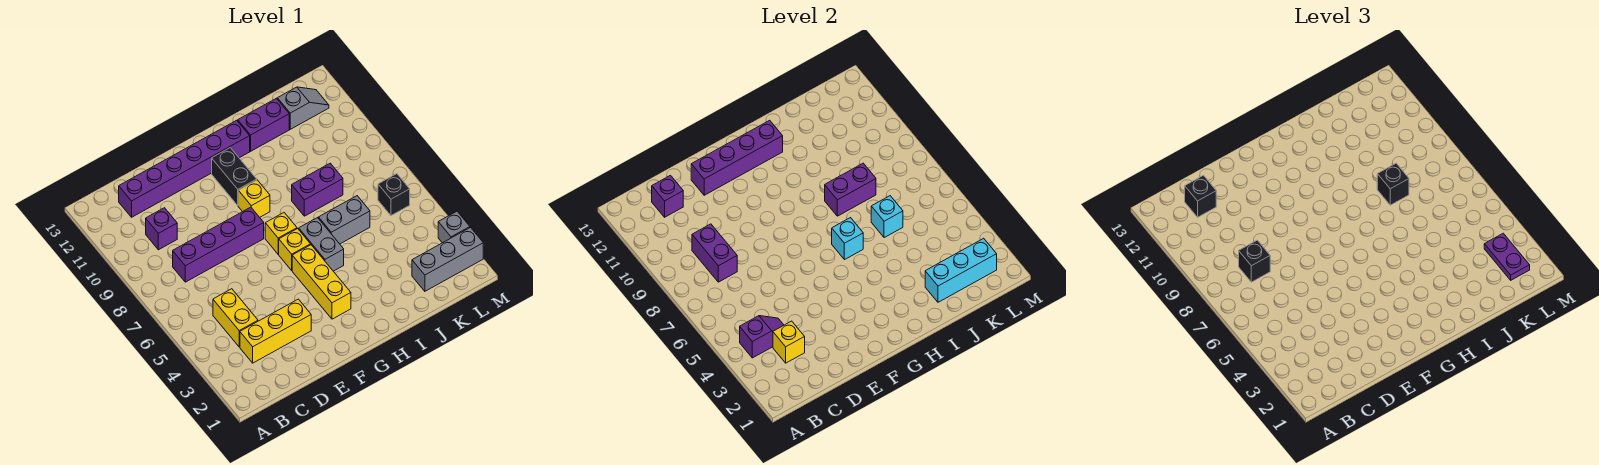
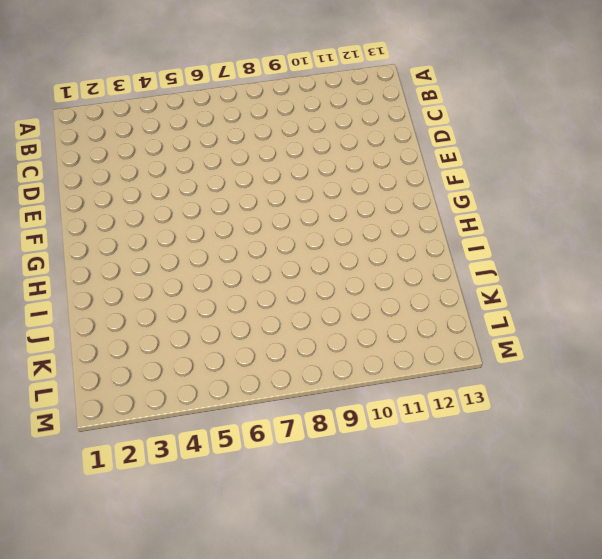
none -> yellow 1x3 brick [240,299,311,363]
none -> yellow 1x2 brick [213,289,258,347]
none -> purple 1x4 brick [173,207,264,282]
none -> purple 1x1 brick [146,208,177,250]

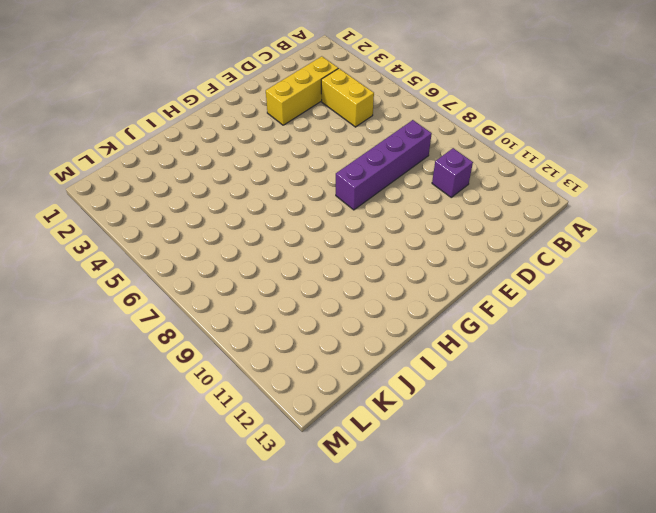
none -> purple 1x6 brick [119,120,250,217]
none -> yellow 1x3 brick [292,245,351,319]
none -> yellow 1x1 brick [279,229,311,270]
none -> yellow 1x1 brick [265,213,297,254]

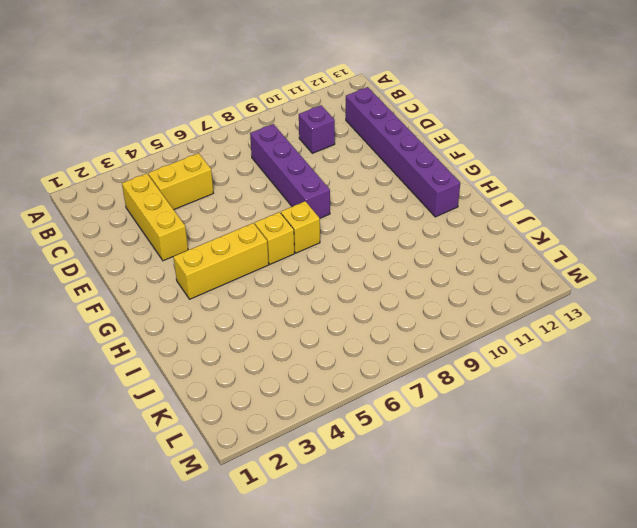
none -> yellow 1x1 brick [238,180,270,217]
none -> black 1x2 brick [212,148,257,206]
none -> grey 1x2 brick [299,218,344,271]
none -> grey 1x2 brick [319,196,370,244]

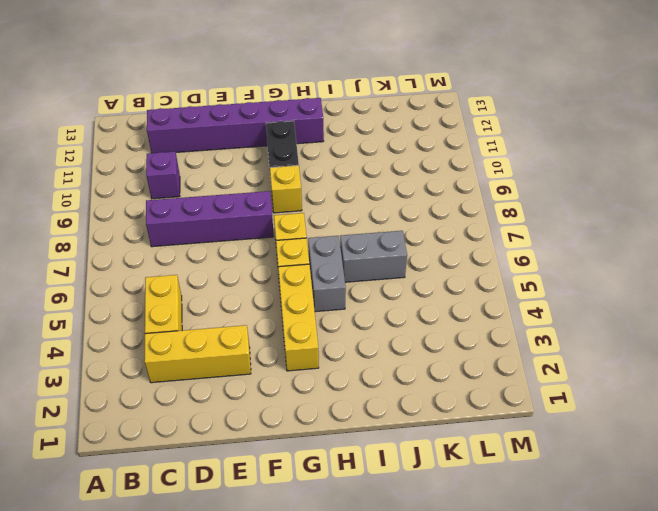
none -> purple 1x2 brick [292,163,343,216]
none -> purple 1x2 brick [238,98,289,151]
none -> grey 1x3 brick [412,228,483,291]
none -> grey 1x2 slope [277,87,329,129]

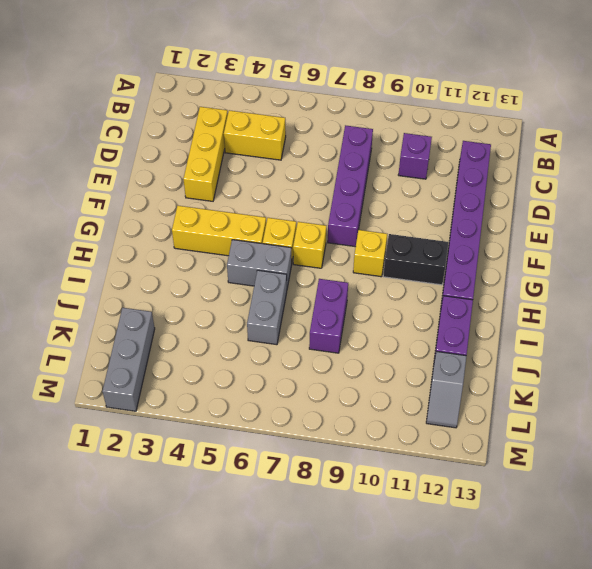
none -> black 1x1 brick [378,174,410,215]
none -> grey 1x1 brick [438,211,470,243]
none -> purple 1x2 slope [740,316,784,358]
none -> yellow 1x1 brick [773,321,805,363]

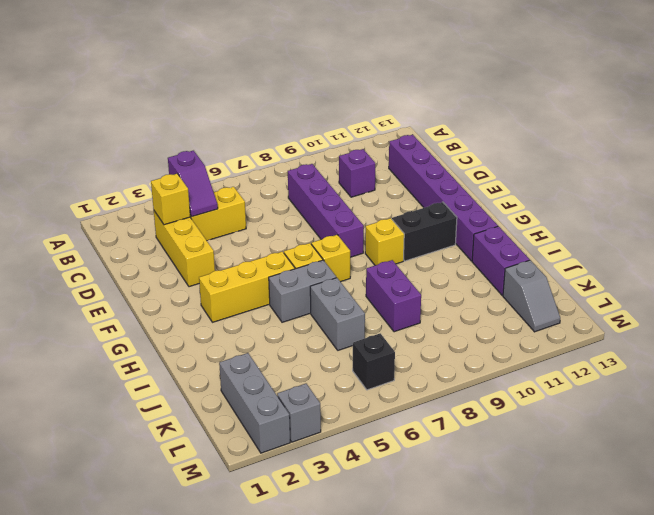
none -> purple 1x2 brick [692,224,737,282]
none -> purple 1x1 brick [652,175,683,217]
none -> purple 1x4 brick [691,120,783,195]
none -> cyan 1x1 brick [832,218,863,260]

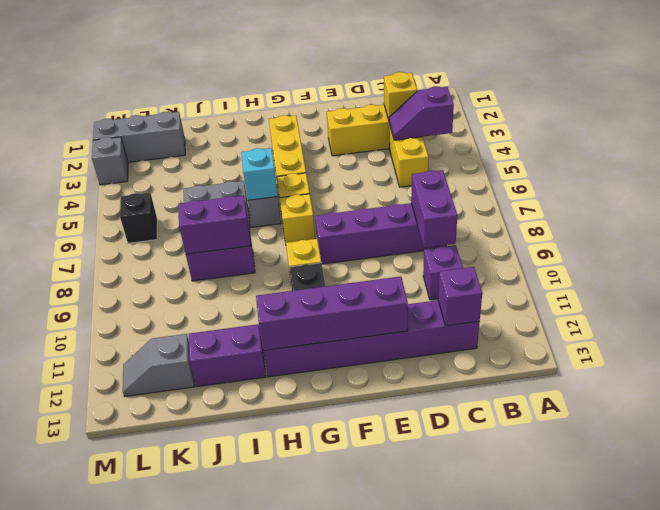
none -> cyan 1x3 brick [925,238,997,302]
none -> cyan 1x1 brick [871,196,903,238]
none -> black 1x1 brick [1239,240,1270,282]
none -> black 1x1 brick [1185,175,1216,217]

